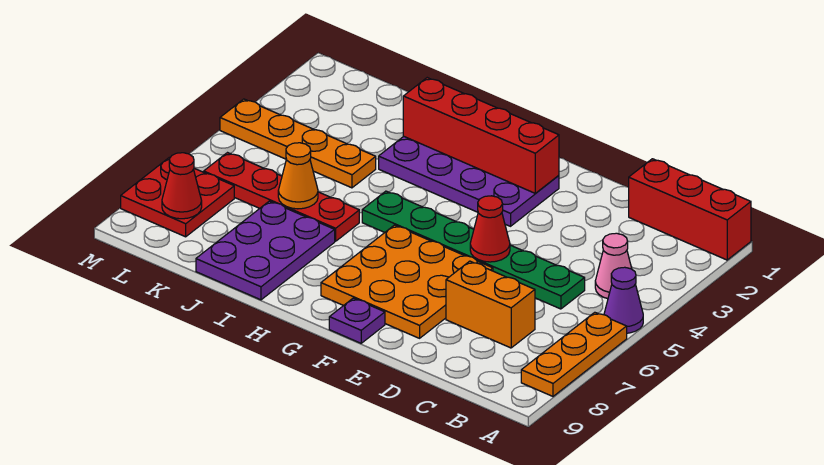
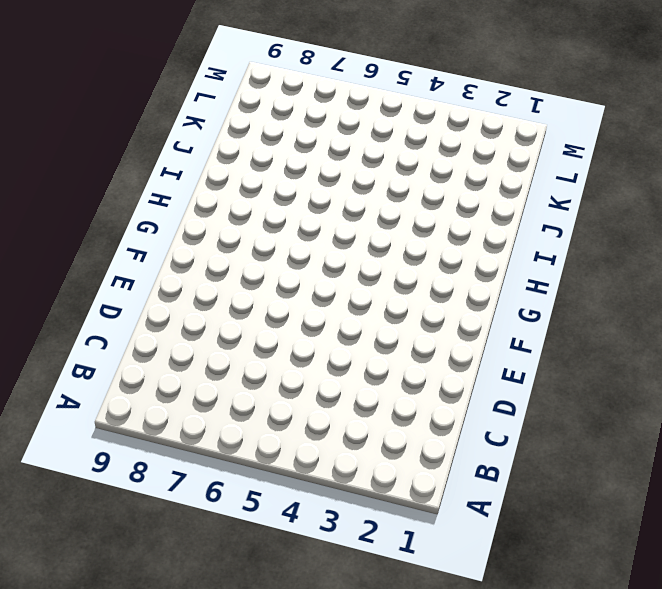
none -> red 1x3 brick [629,159,751,260]
none -> purple 1x1 cone [604,267,643,333]
none -> orange 1x3 plate [521,312,627,396]

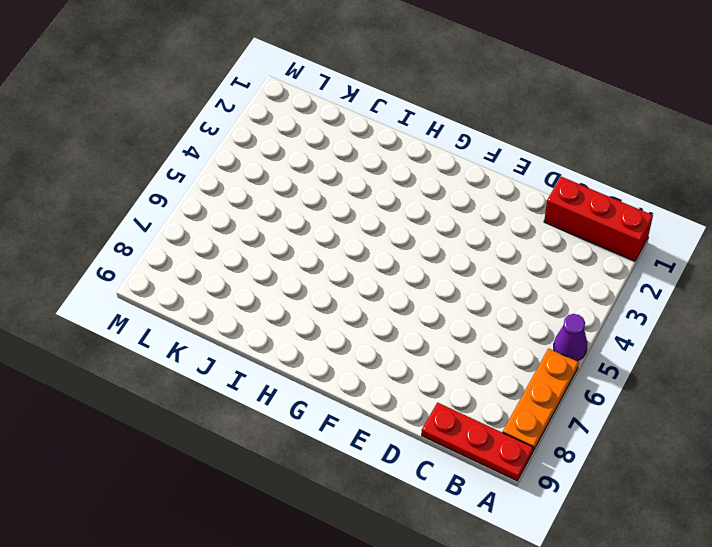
red 1x3 plate [422,403,533,481] -> none
none -> pink 1x1 cone [595,233,632,299]
none -> green 1x6 plate [362,191,585,309]
none -> orange 1x2 brick [446,261,535,348]

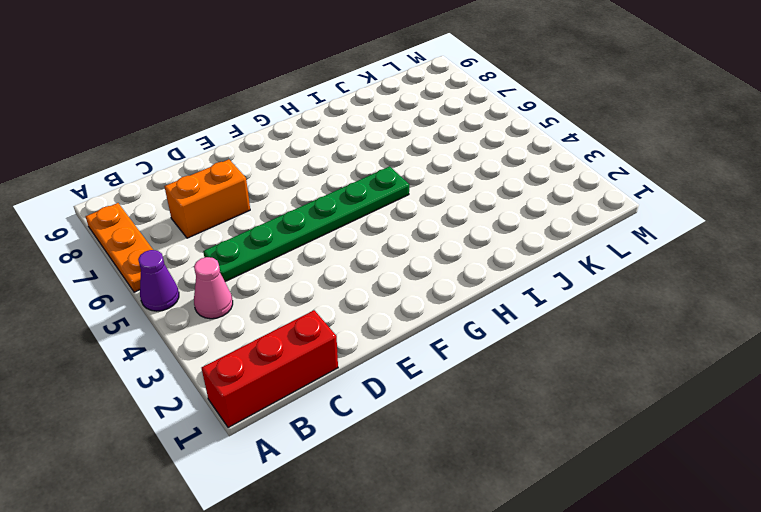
none -> orange 3x3 plate [321,225,493,338]
none -> purple 2x4 plate [379,136,559,226]
none -> purple 1x1 plate [329,298,385,343]

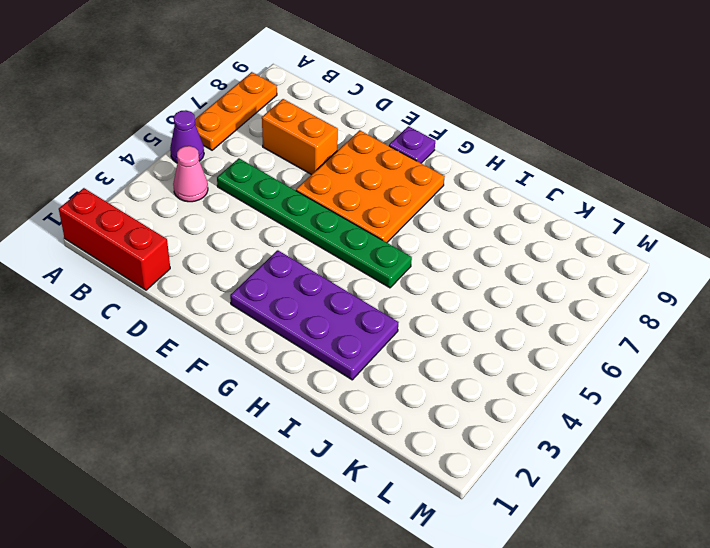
none -> red 1x4 plate [204,153,359,241]
none -> purple 2x3 plate [196,201,335,300]
none -> orange 1x4 plate [220,99,376,188]

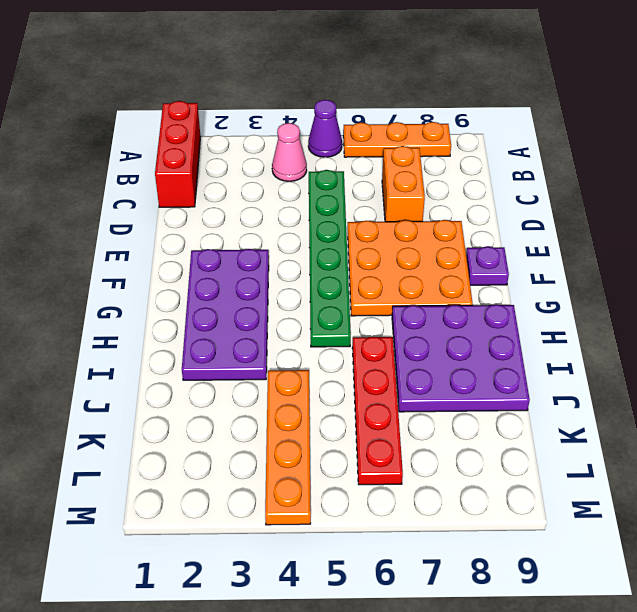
purple 3x3 plate [392,304,530,412] -> purple 2x3 plate [196,201,335,300]
none -> red 2x2 plate [121,158,234,237]
none -> red 1x1 cone [470,196,510,262]
none -> red 1x4 brick [403,78,559,193]

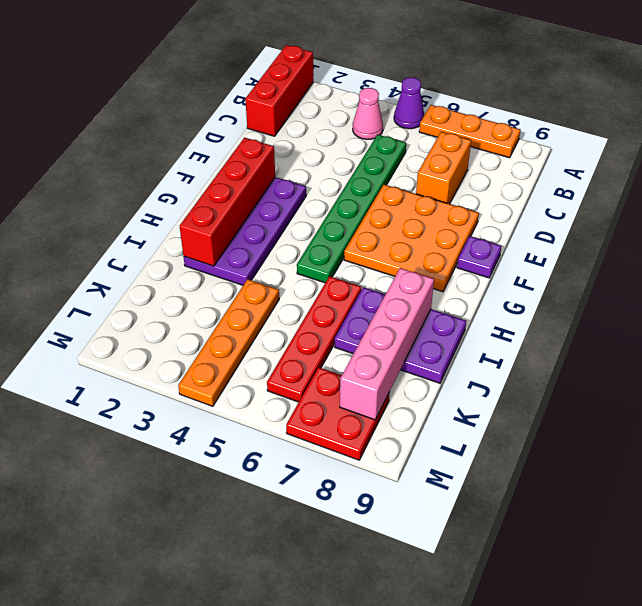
pink 1x4 brick [340,268,434,420] -> red 1x1 cone [162,153,202,219]
none -> red 1x1 cone [470,196,510,262]
none -> orange 1x1 cone [278,143,318,209]

